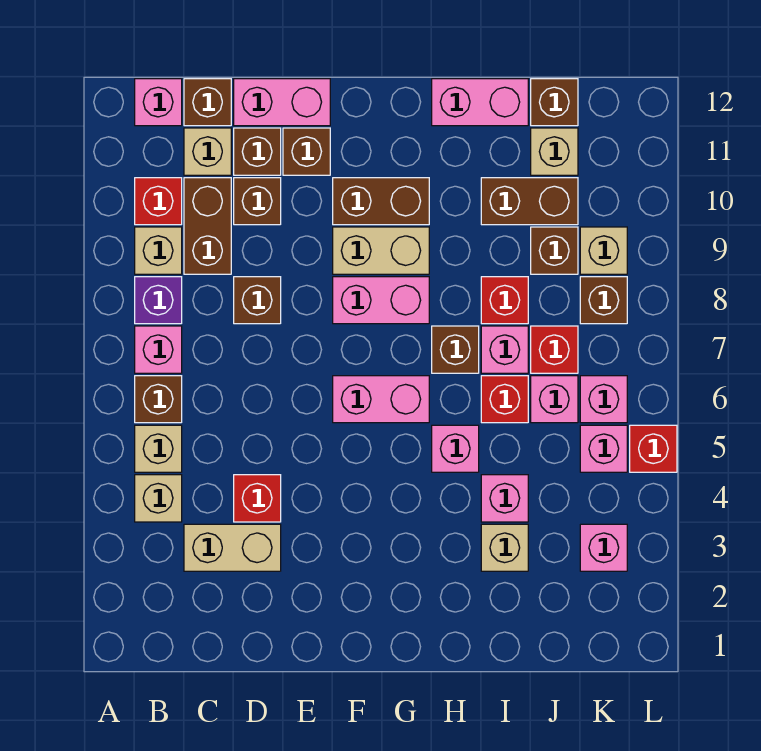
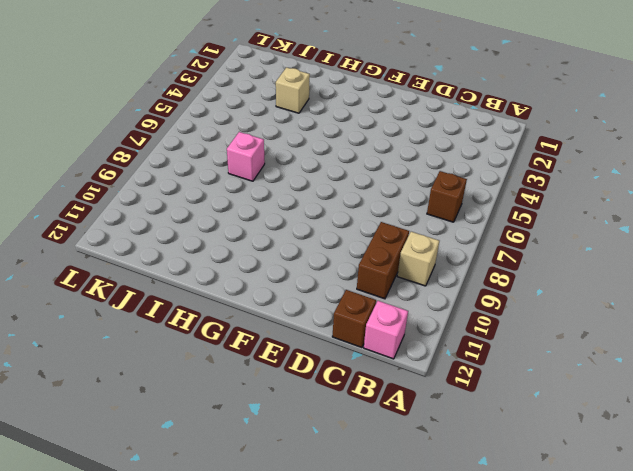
none -> tan 1x1 brick [135,475,182,522]
none -> tan 1x1 brick [135,425,182,472]
none -> pink 1x1 brick [135,326,182,373]
none -> purple 1x1 brick [135,277,182,324]

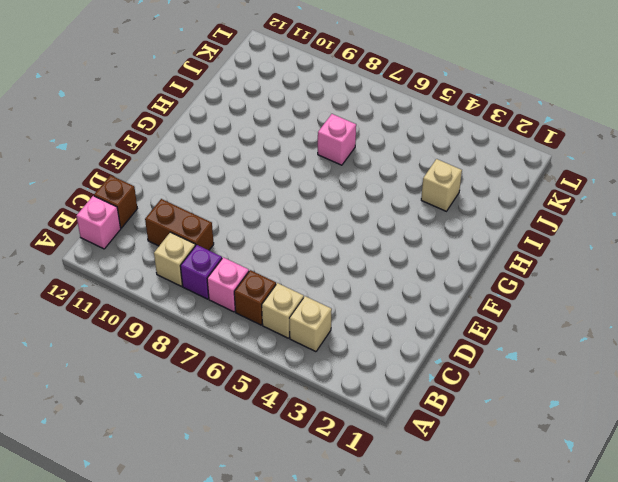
none -> red 1x1 brick [135,178,182,225]
none -> tan 1x2 brick [184,524,281,571]
none -> tan 1x1 brick [184,128,231,175]
none -> red 1x1 brick [234,475,281,522]

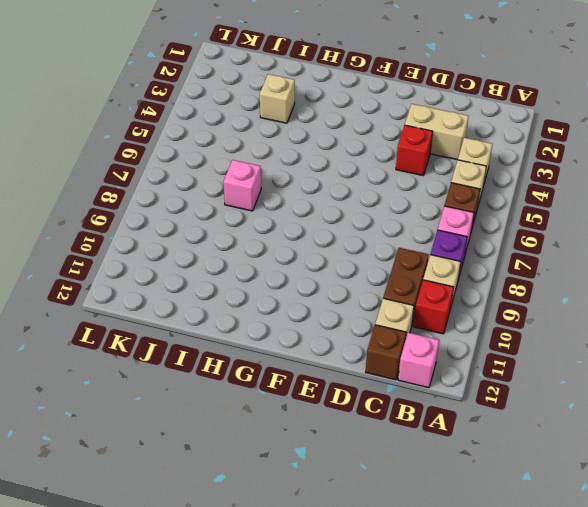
none -> brown 1x1 brick [234,277,281,324]
none -> brown 1x1 brick [234,178,281,225]
none -> brown 1x1 brick [234,128,281,175]
none -> pink 1x2 brick [234,79,330,126]

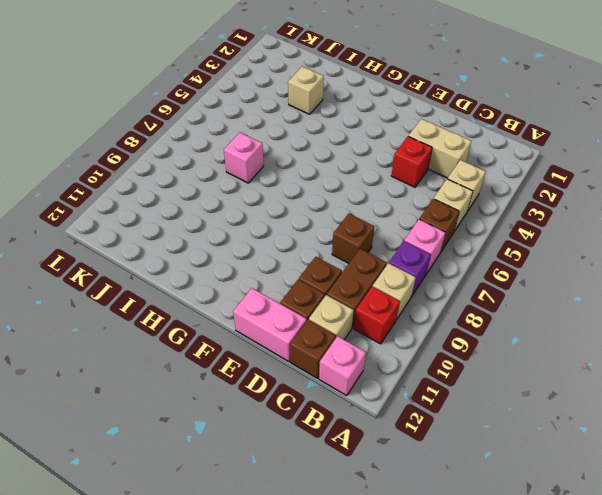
none -> brown 1x1 brick [283,128,330,175]
none -> pink 1x2 brick [333,376,429,423]
none -> pink 1x2 brick [333,277,429,324]
none -> tan 1x2 brick [333,227,429,274]

